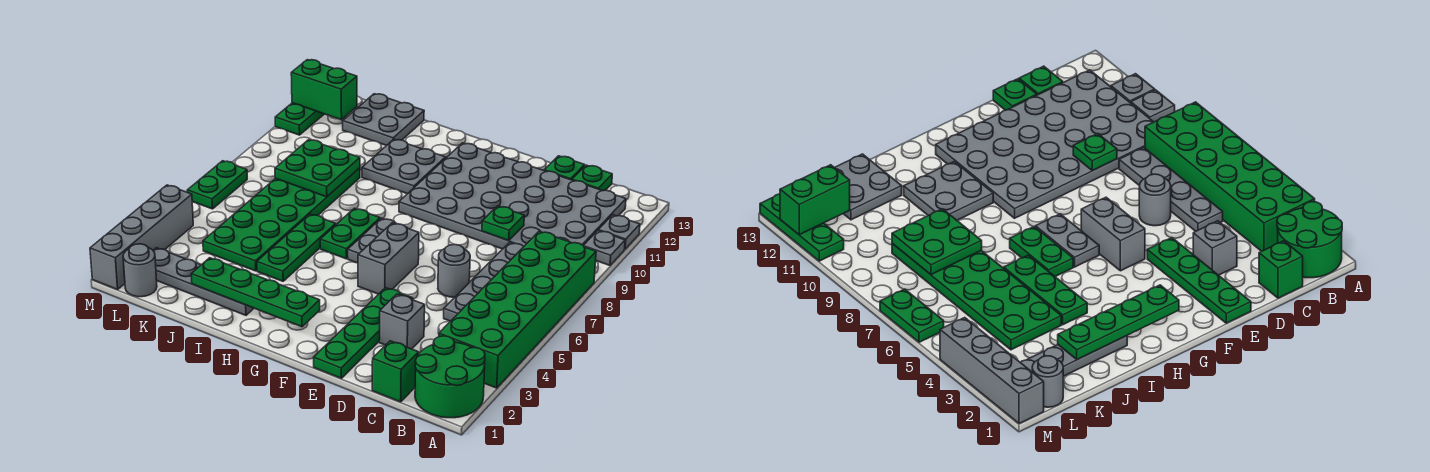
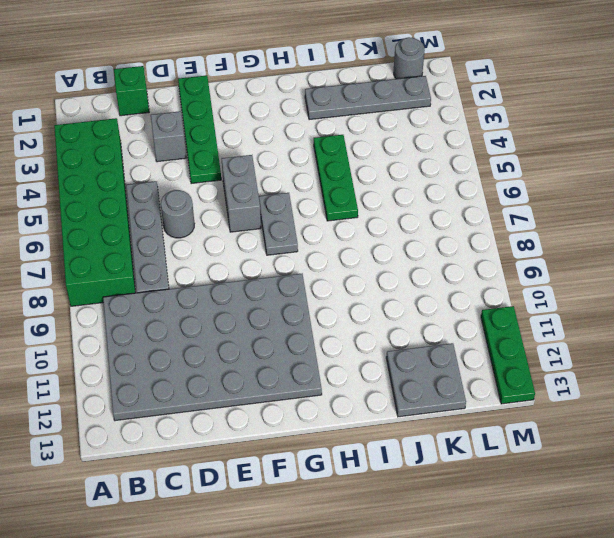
none -> green 2x2 round brick [415,336,485,418]
none -> grey 1x1 plate [583,231,625,265]
none -> grey 1x1 plate [598,215,640,249]

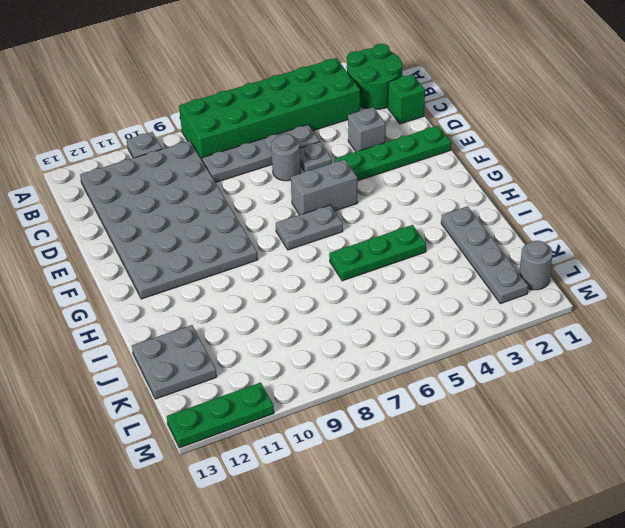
grey 1x1 plate [300,142,332,172] -> grey 1x1 plate moved to [598,215,640,249]
none -> green 1x1 plate [572,165,612,191]
none -> green 1x1 plate [544,156,585,180]
none -> green 1x2 plate [320,208,380,259]

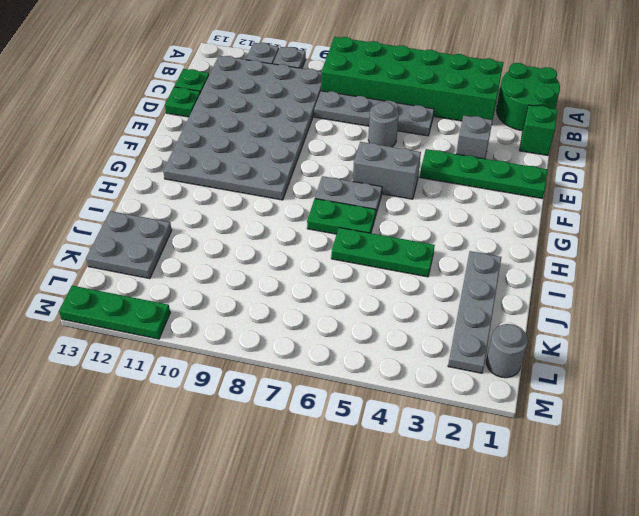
none -> grey 2x2 plate [362,139,446,194]
none -> green 2x6 plate [203,168,360,271]
none -> grey 1x4 brick [90,185,193,290]

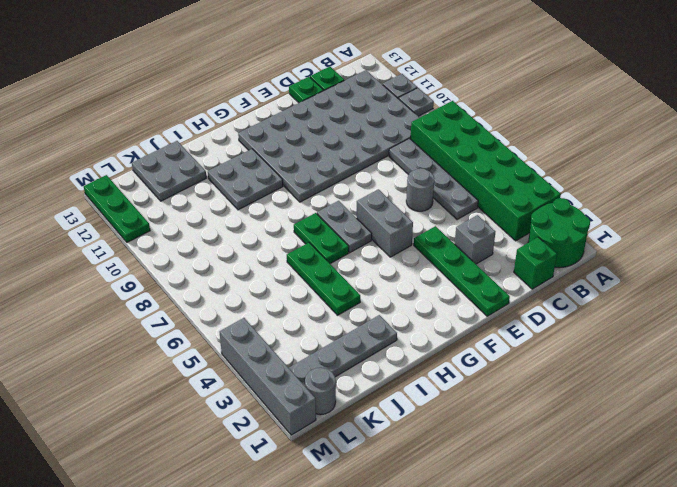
none -> green 2x6 plate [203,168,360,271]
none -> green 1x2 plate [187,161,247,209]
none -> green 1x1 plate [482,206,524,241]

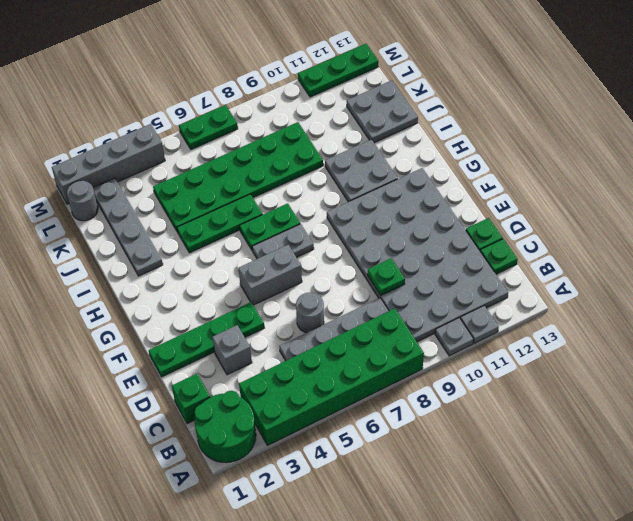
none -> green 1x4 plate [191,258,320,327]
none -> green 2x2 plate [275,140,360,197]
none -> green 1x2 brick [291,60,357,120]

